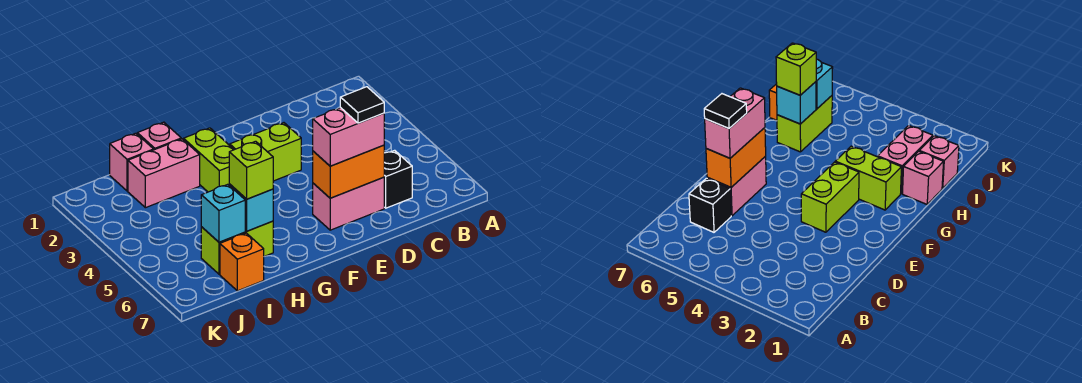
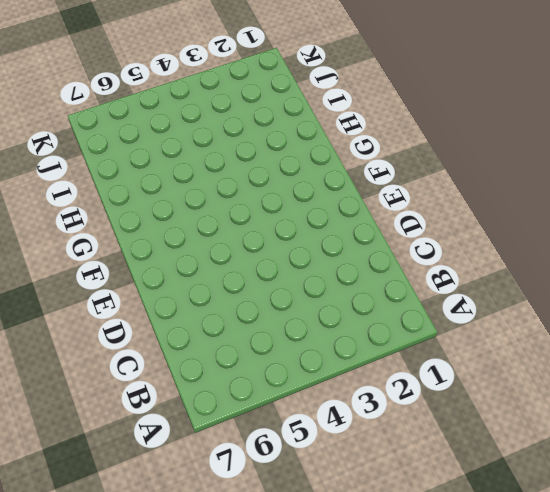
none -> black 1x1 brick [384,150,412,208]
none -> pink 1x2 brick [313,177,384,230]
none -> lime 1x2 brick [230,123,301,181]

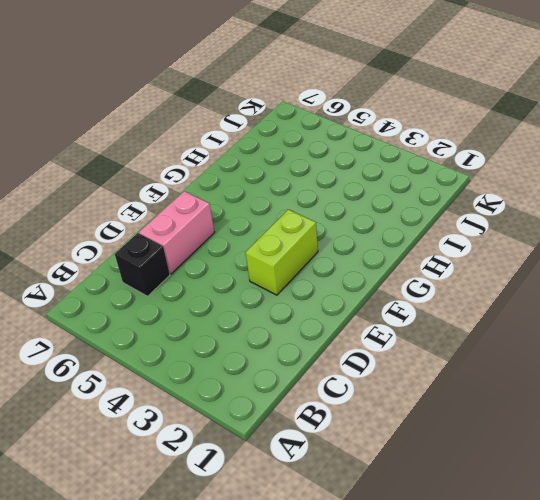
none -> lime 1x2 brick [184,128,234,192]
none -> pink 1x1 brick [137,122,181,150]
none -> pink 1x2 brick [128,139,200,208]

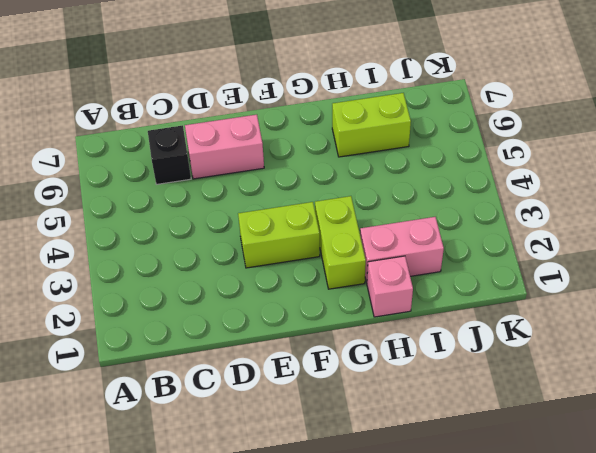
none -> pink 1x1 brick [110,133,154,191]
none -> orange 1x1 brick [220,233,264,291]
none -> orange 1x2 brick [313,145,384,198]

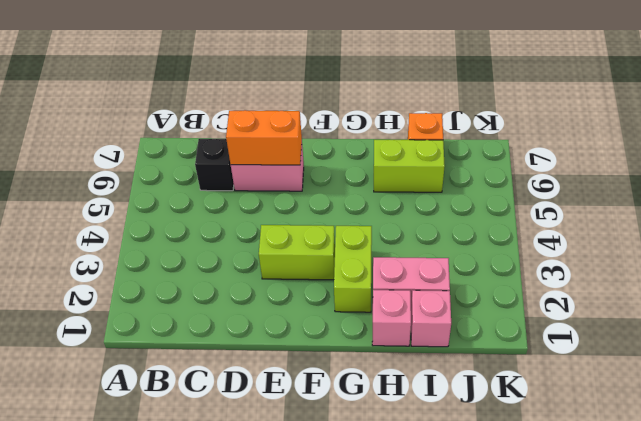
none -> cyan 1x1 brick [229,184,273,231]
none -> cyan 1x1 brick [201,184,245,242]
none -> pink 1x2 brick [313,108,384,166]

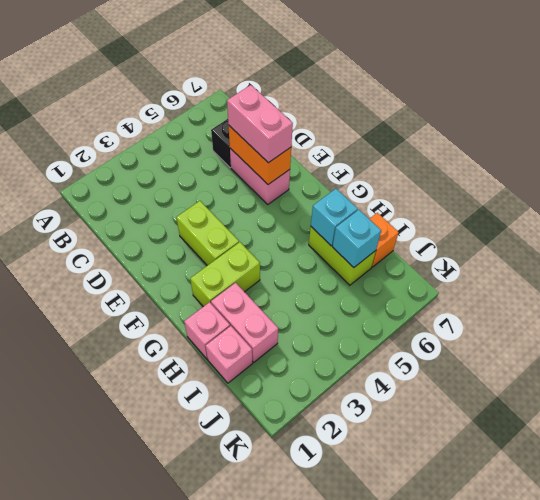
none -> lime 1x1 brick [229,141,273,199]
none -> black 1x1 tile [340,87,384,123]

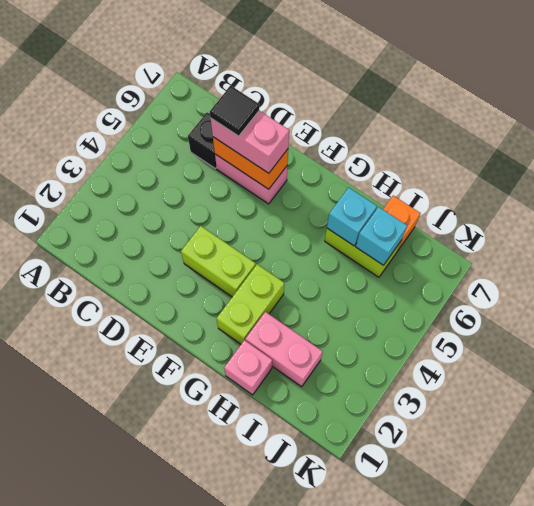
none -> pink 1x1 brick [110,133,154,191]
none -> lime 1x1 brick [229,141,273,199]

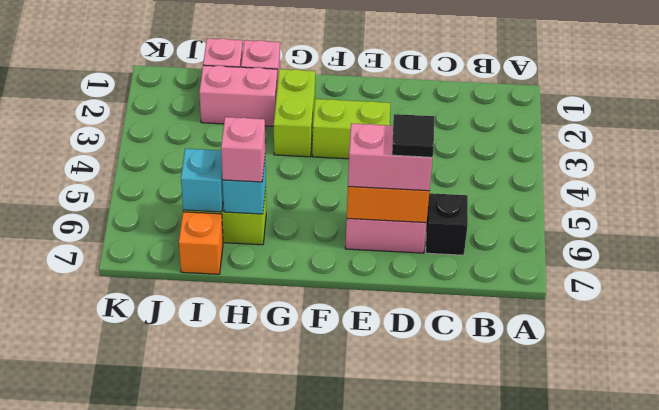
pink 1x1 brick [221,117,265,182] -> lime 1x1 brick [229,141,273,199]

